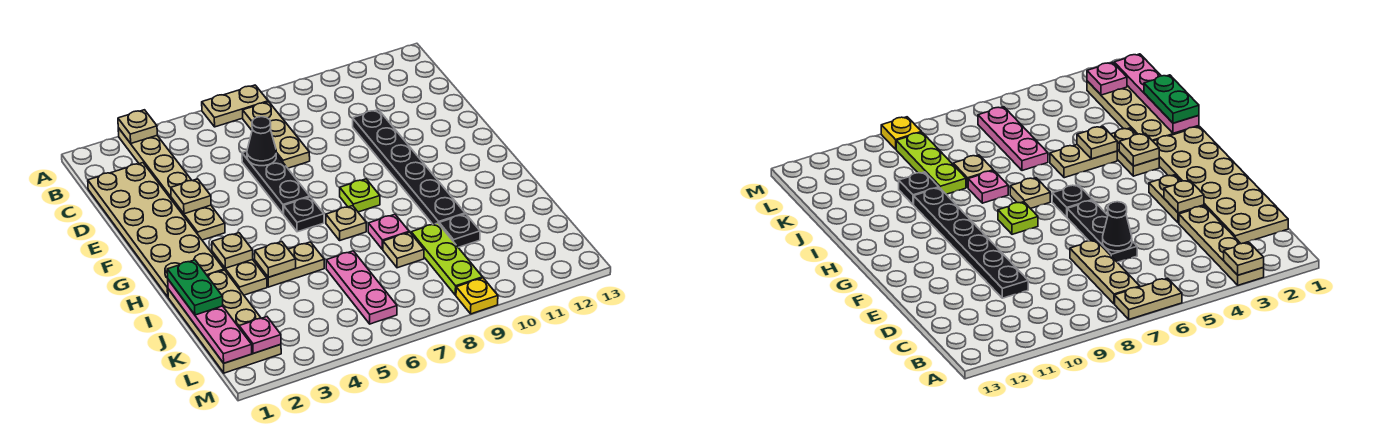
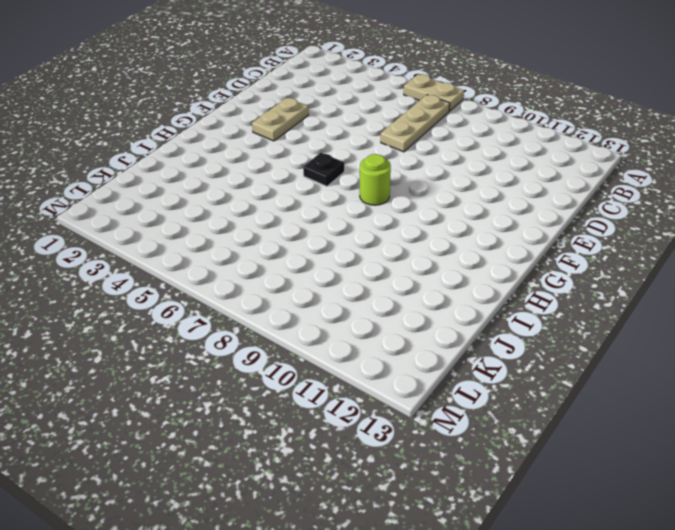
lime 1x1 round brick [360,154,391,205] -> lime 1x1 plate [340,179,380,212]
none -> tan 1x4 plate [118,128,191,199]
none -> tan 2x6 plate [88,163,224,297]
none -> black 1x3 plate [242,151,310,214]

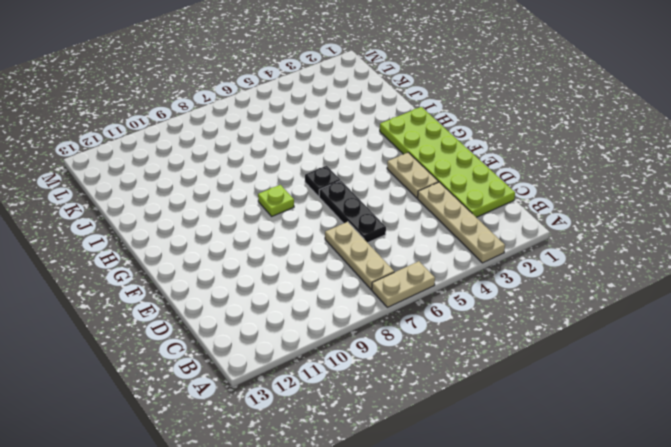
lime 2x6 plate [380,107,515,217] -> tan 2x6 plate [88,163,224,297]
none -> black 1x6 plate [353,110,465,224]
none -> tan 1x2 plate [212,252,267,295]
none -> tan 1x1 plate [326,206,366,240]

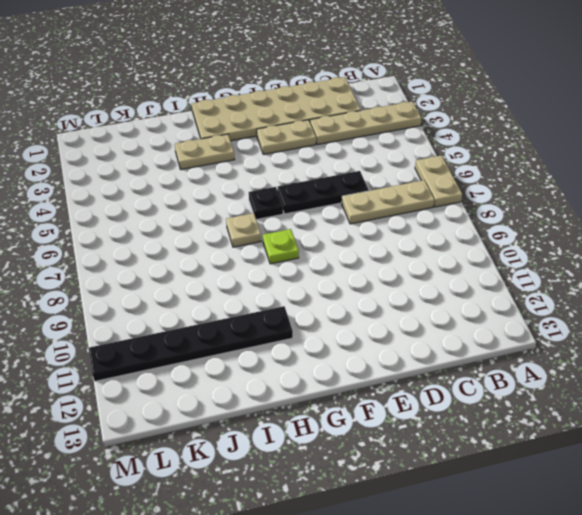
black 1x6 plate [89,306,293,381] -> black 1x6 plate moved to [353,110,465,224]
none -> tan 2x4 plate [168,270,281,373]
none -> tan 1x2 plate [255,242,324,287]
none -> pink 1x1 plate [368,214,409,249]

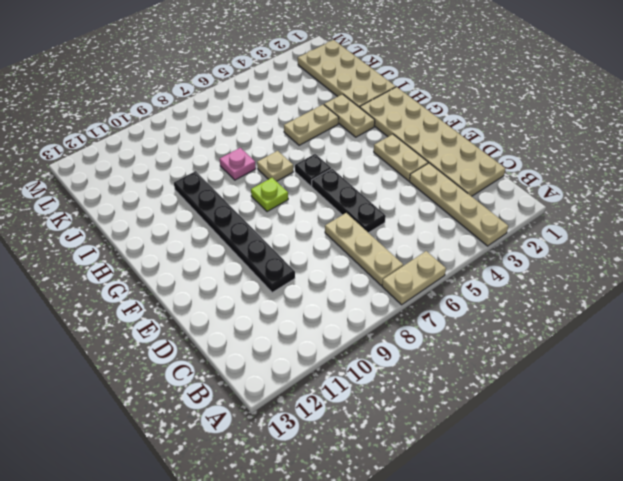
none -> pink 1x3 plate [326,251,397,324]
none -> tan 1x1 plate [383,232,424,268]
none -> lime 1x3 plate [411,223,483,295]

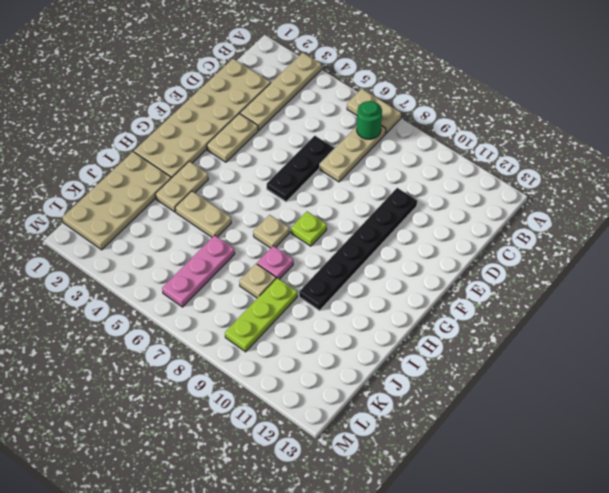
green 1x1 round brick [357,101,382,139] -> none
none -> black 1x1 plate [284,197,324,232]
none -> black 1x1 plate [439,214,480,247]
none -> yellow 1x1 plate [456,278,498,314]

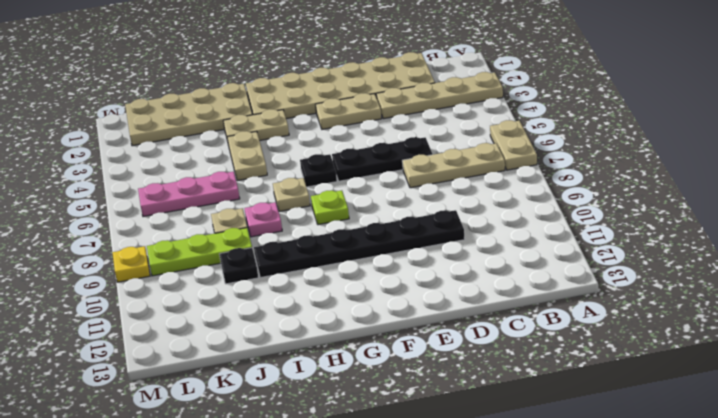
none -> tan 1x1 plate [118,110,157,143]
none -> black 1x1 cone [247,117,276,166]
none -> tan 1x1 plate [171,179,211,214]

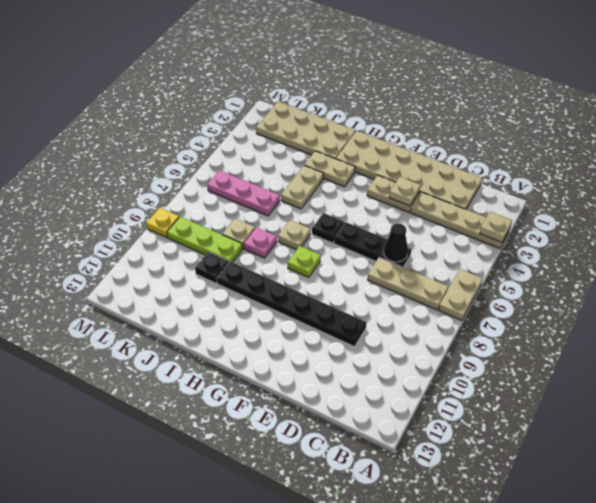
none -> tan 1x1 plate [212,233,253,268]
none -> pink 1x4 plate [168,280,252,363]
none -> tan 1x1 plate [255,242,296,277]

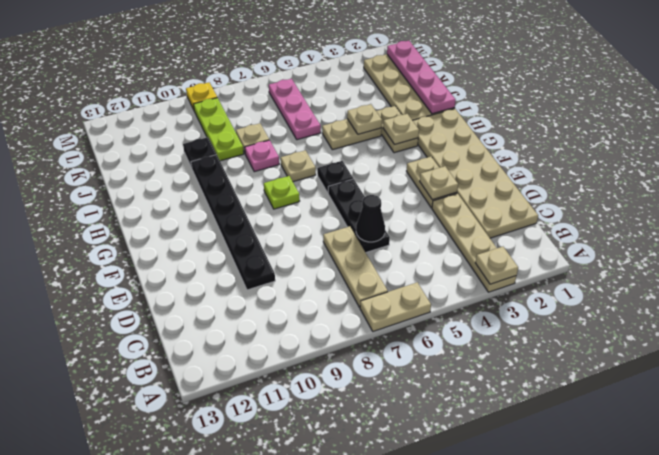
none -> pink 1x1 plate [239,317,281,354]
none -> green 1x2 plate [167,260,223,315]

